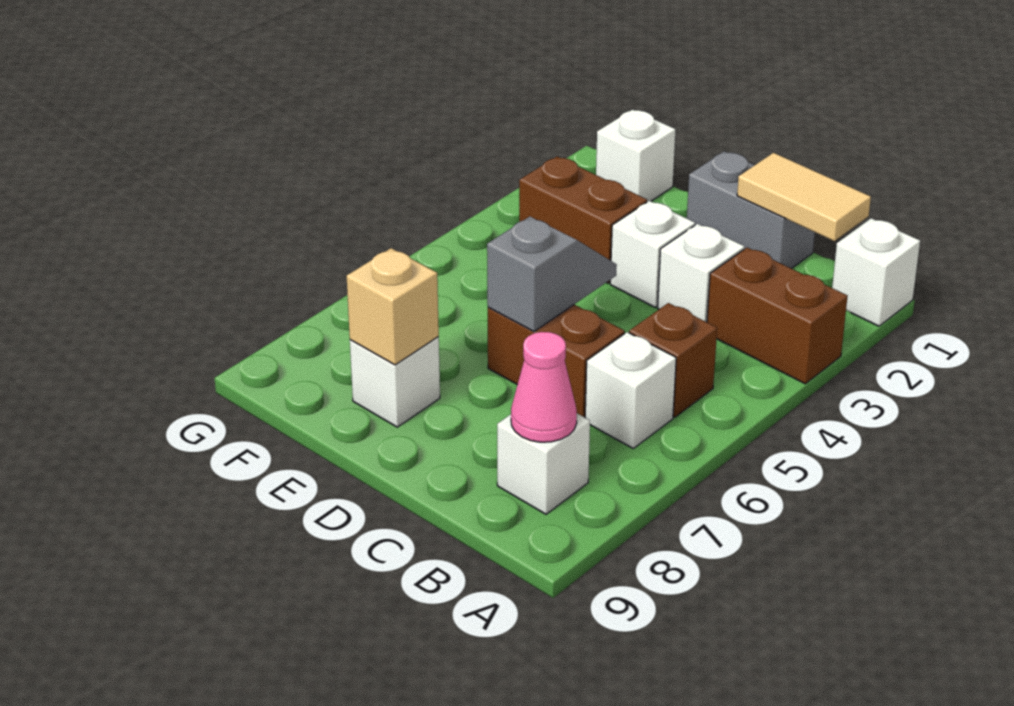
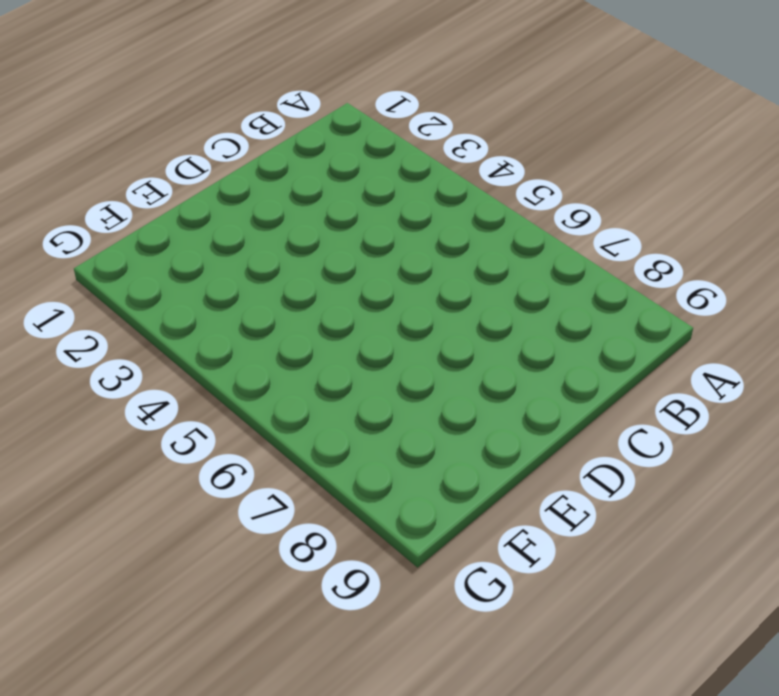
none -> white 1x1 brick [832,218,920,326]
none -> brown 1x2 brick [707,248,848,384]
none -> brown 1x1 brick [629,303,717,417]

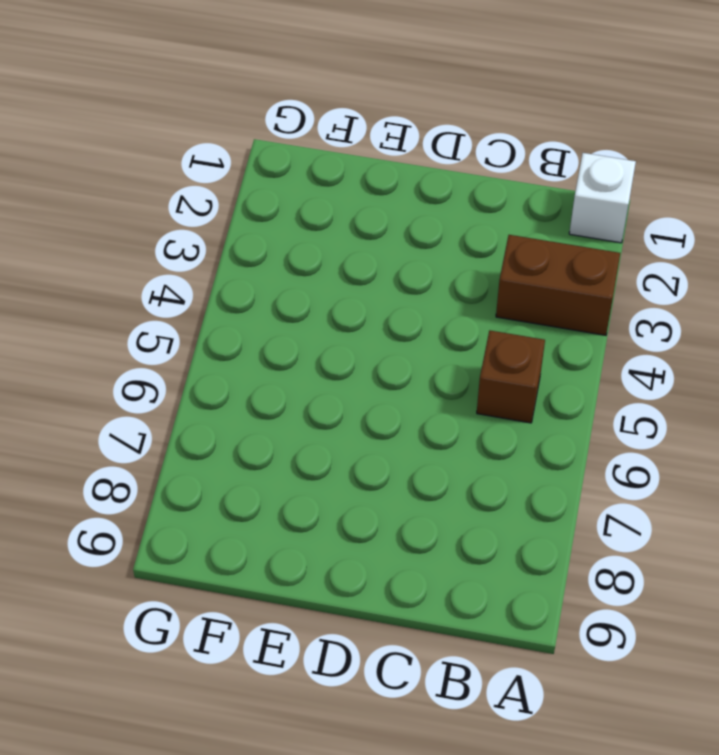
none -> white 1x1 brick [585,332,676,448]
none -> white 1x1 brick [497,413,590,514]
none -> grey 1x2 brick [687,151,815,269]

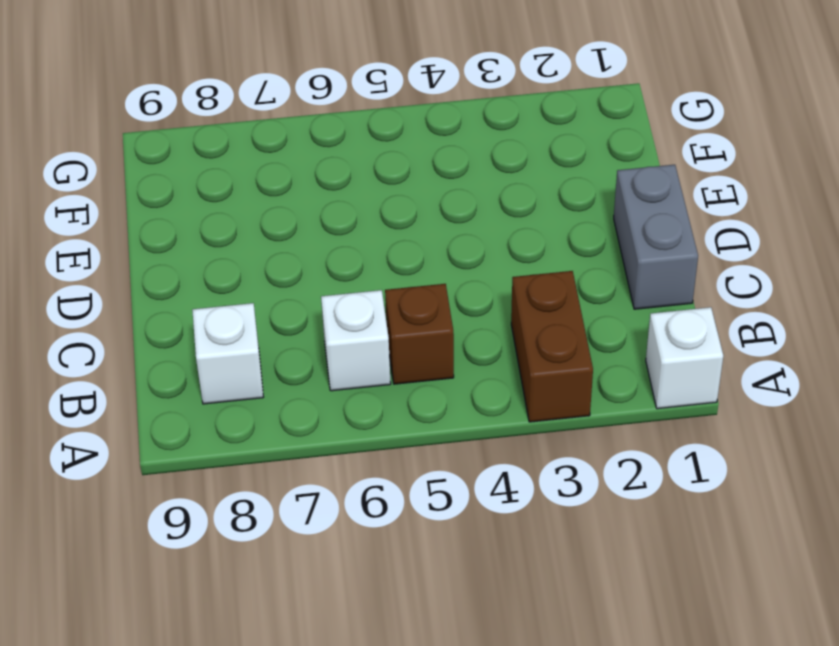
none -> white 1x1 brick [658,224,745,322]
none -> brown 1x2 brick [488,305,625,417]
none -> white 1x1 brick [610,201,695,307]

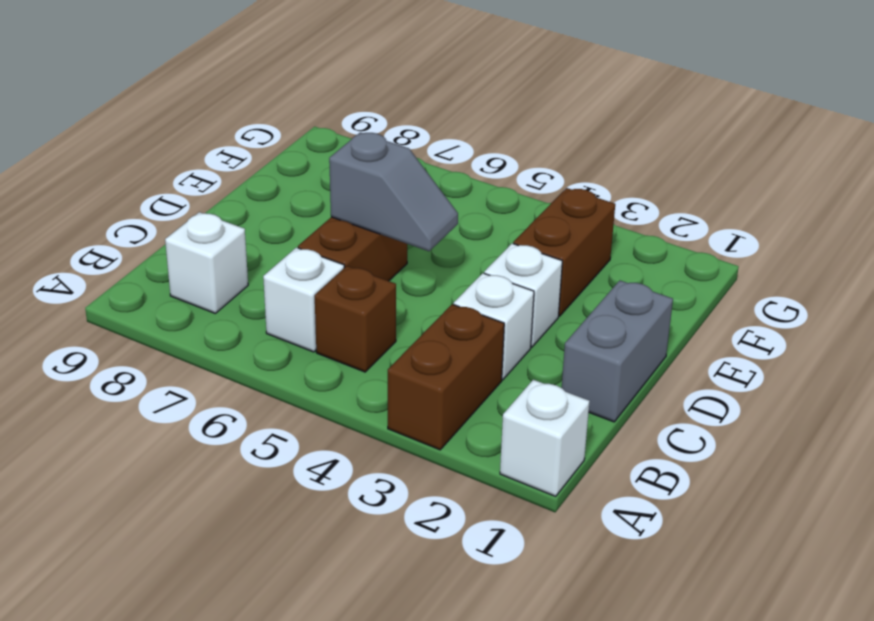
none -> white 1x1 brick [350,337,440,427]
none -> white 1x1 brick [596,110,676,202]
none -> tan 1x2 tile [737,153,871,241]

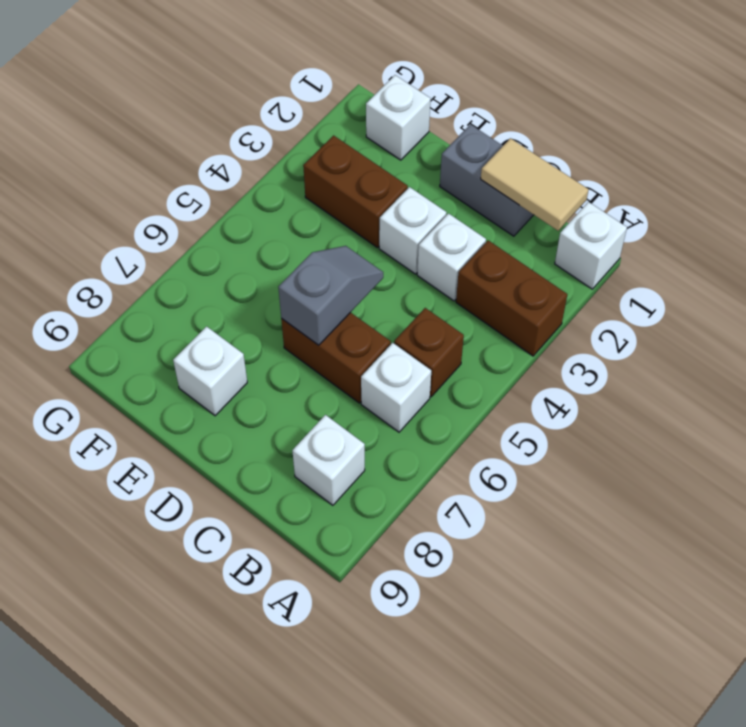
none -> pink 1x1 cone [511,332,577,442]
none -> tan 1x1 brick [347,248,439,365]

